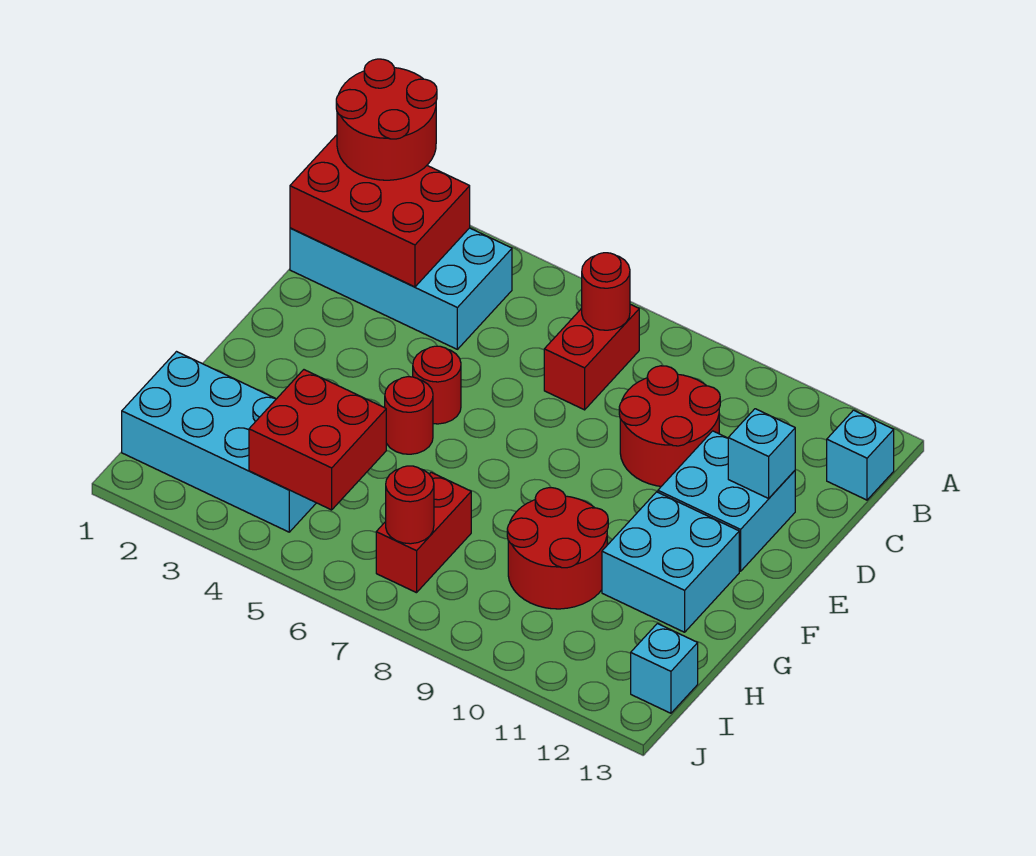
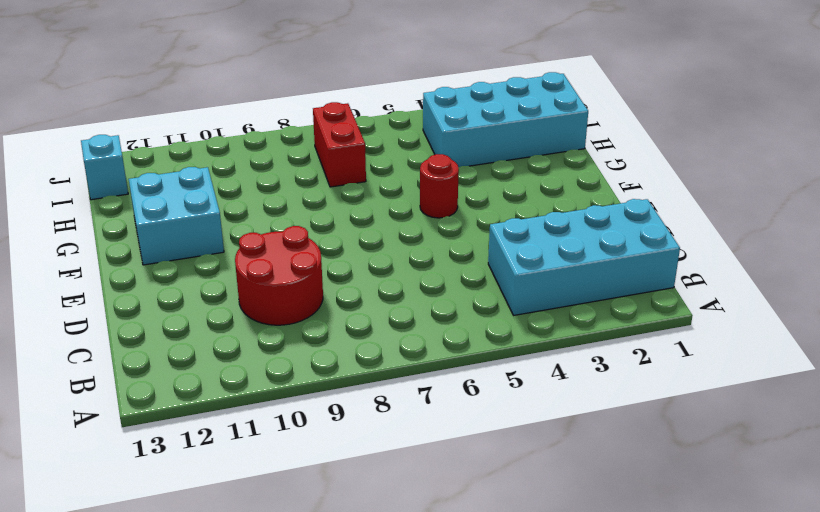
none -> red 1x2 brick [544,304,639,410]
none -> cyan 1x1 brick [827,410,894,500]
none -> cyan 2x2 brick [658,431,795,571]

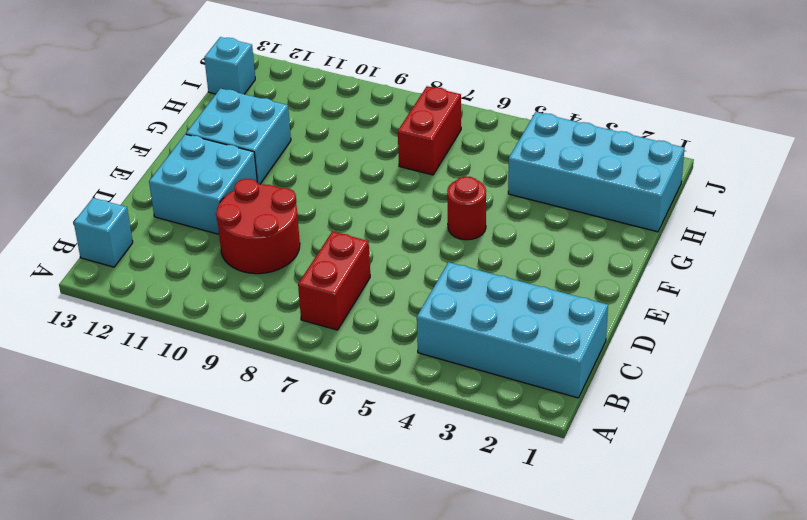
none -> red 1x1 round brick [413,346,461,424]
none -> red 2x2 round brick [507,488,608,609]
none -> red 2x3 brick [290,135,470,287]

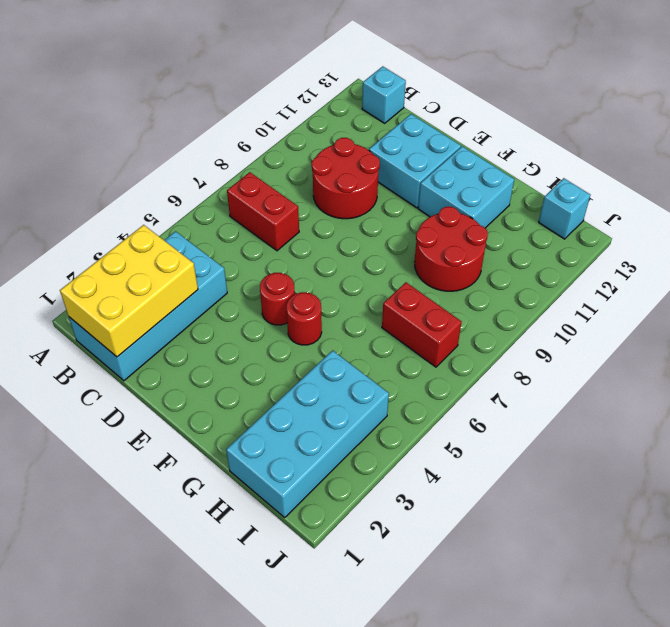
yellow 2x3 brick [60,225,198,357] -> red 2x3 brick [290,135,470,287]
none -> red 1x1 round brick [582,253,630,330]
none -> cyan 1x1 brick [728,409,795,498]
none -> red 2x2 brick [249,370,386,510]

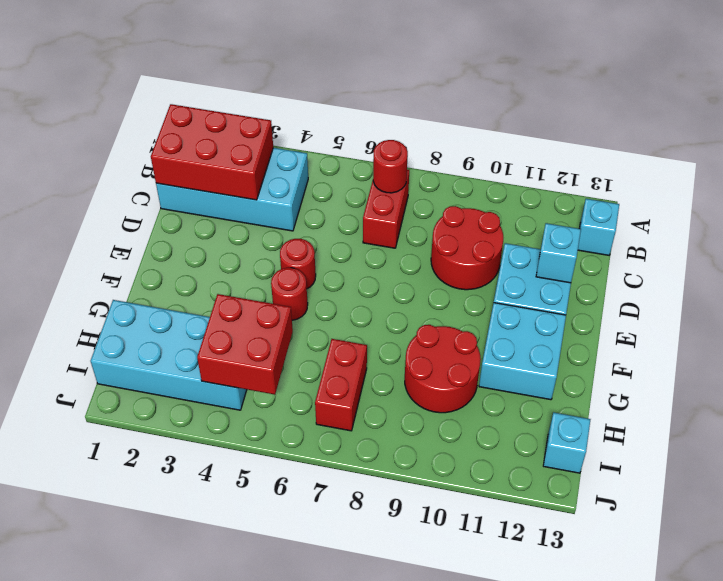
none -> red 1x1 round brick [386,466,434,544]
none -> red 2x2 round brick [336,59,437,180]

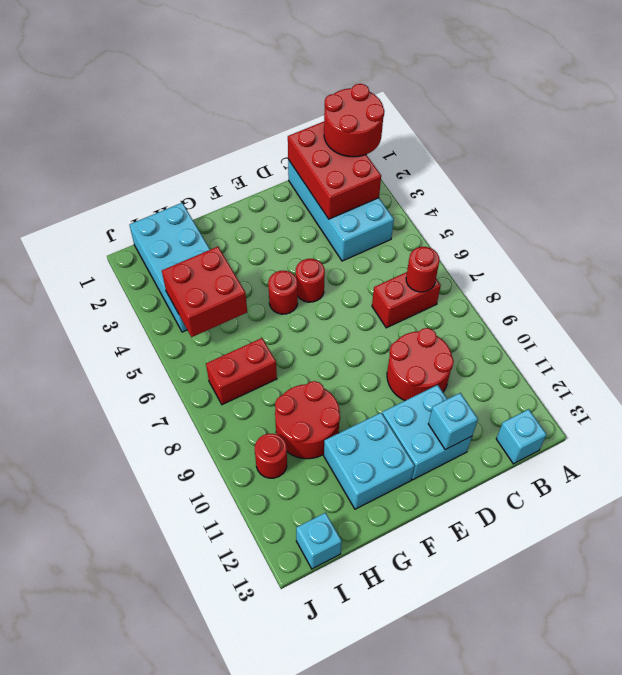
red 1x1 round brick [255,434,287,478] -> red 1x1 round brick moved to [386,466,434,544]

